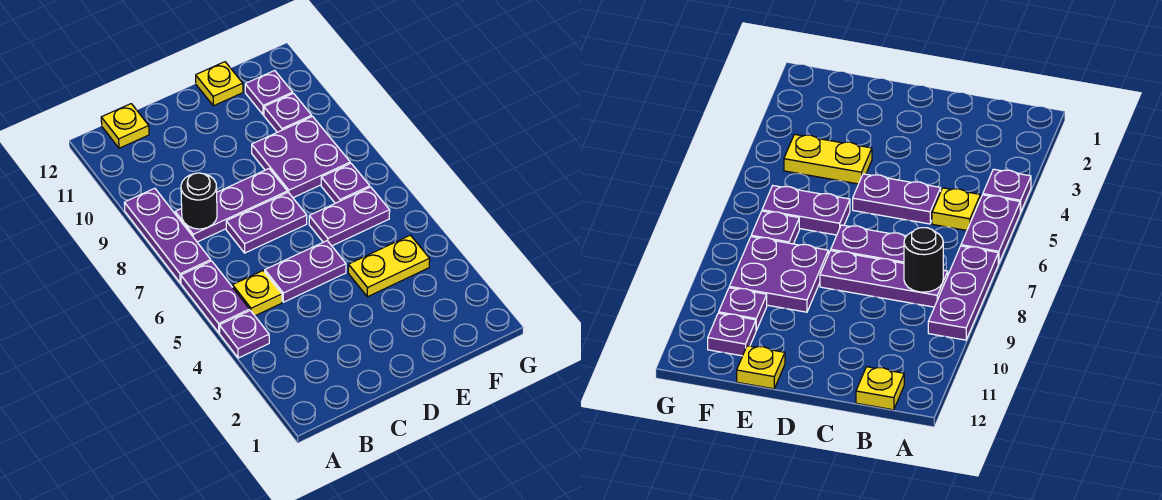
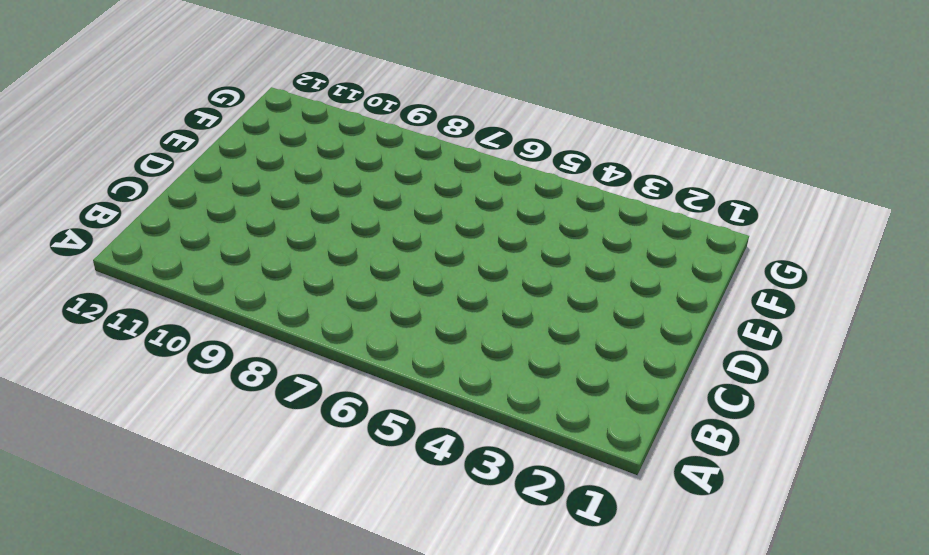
none -> purple 1x1 plate [219,310,269,358]
none -> purple 1x2 plate [181,261,250,333]
none -> purple 1x3 plate [124,188,211,283]

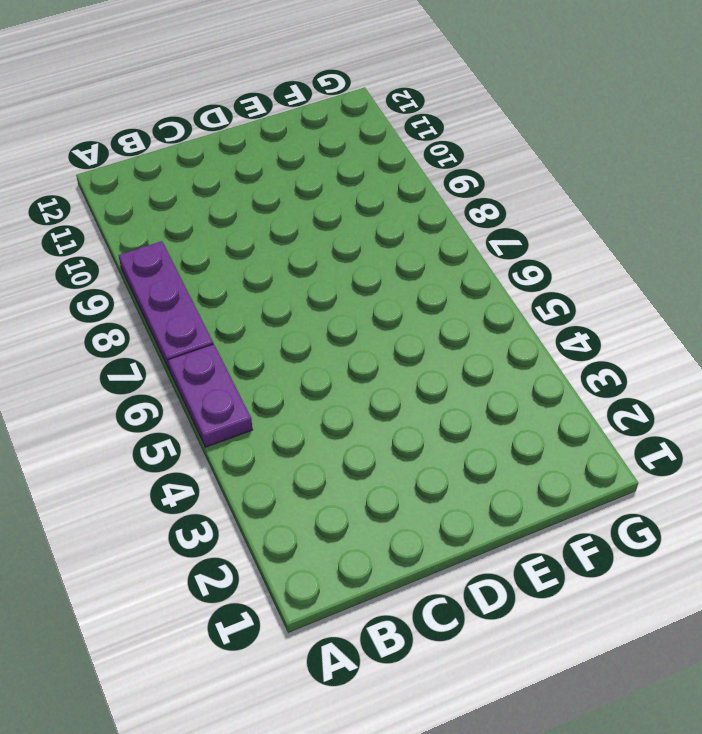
none -> purple 1x1 plate [219,310,269,358]
none -> yellow 1x1 plate [233,271,282,316]
none -> purple 1x3 plate [175,169,287,242]

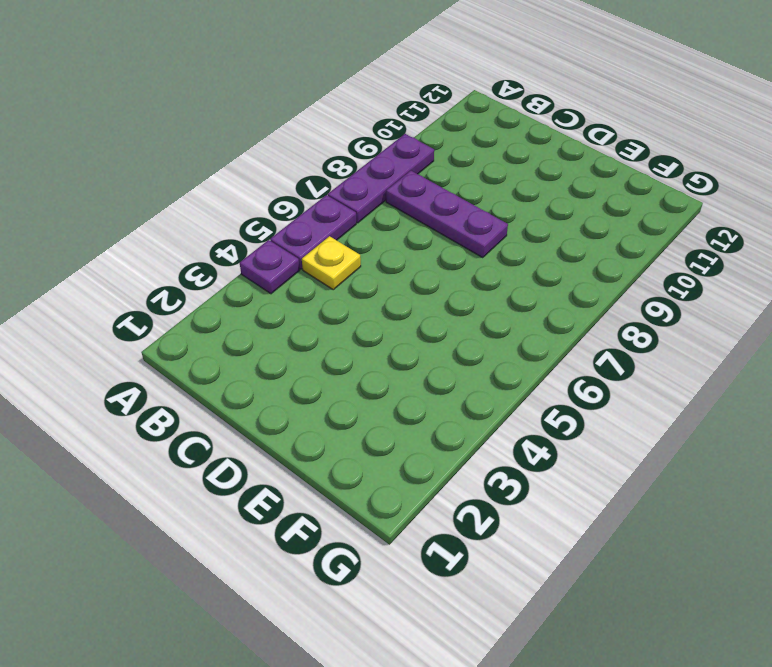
none -> yellow 1x1 plate [101,104,149,148]
none -> purple 1x2 plate [265,241,346,302]
none -> purple 1x2 plate [226,192,307,253]

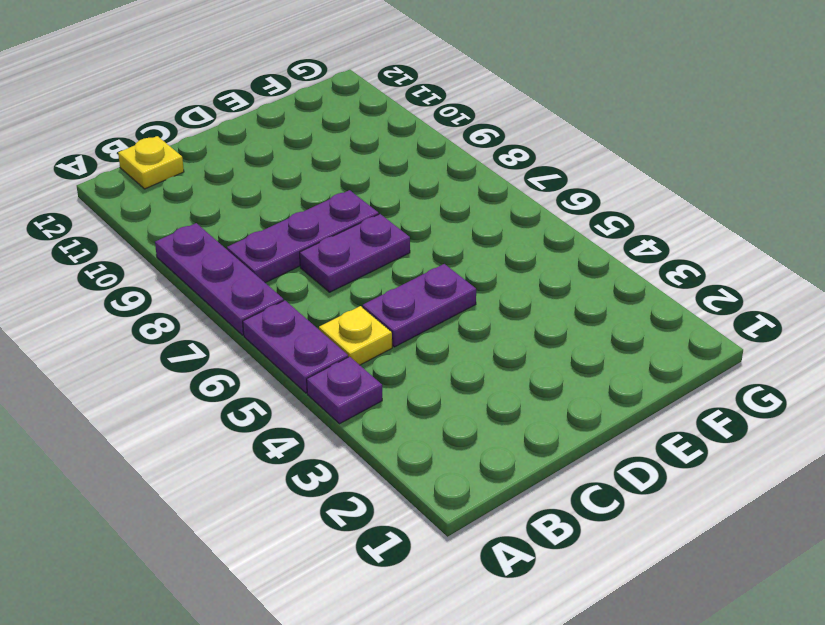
none -> yellow 1x2 plate [348,235,430,297]
none -> purple 1x2 plate [309,187,390,246]
none -> purple 2x2 plate [252,117,350,198]

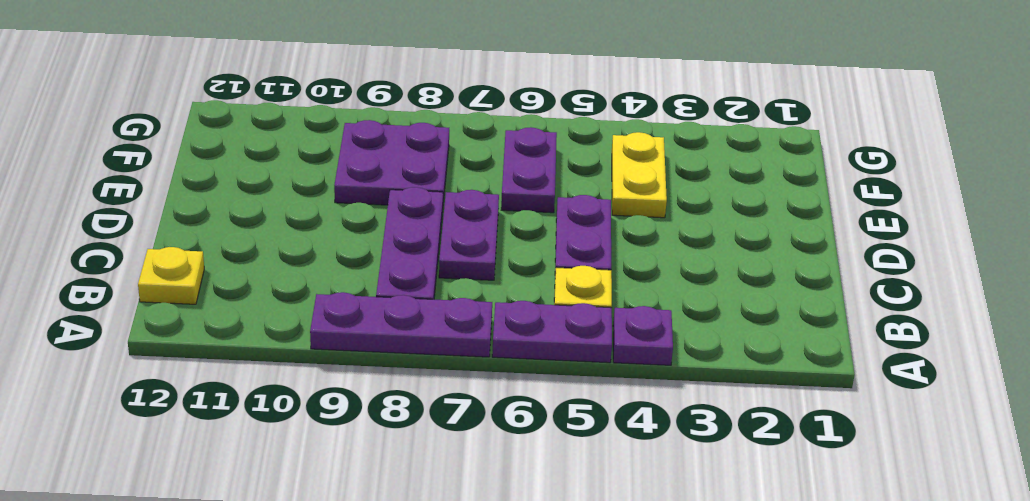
none -> yellow 1x1 plate [196,62,243,106]
none -> purple 1x1 plate [321,163,370,203]
none -> purple 1x1 plate [264,93,312,132]

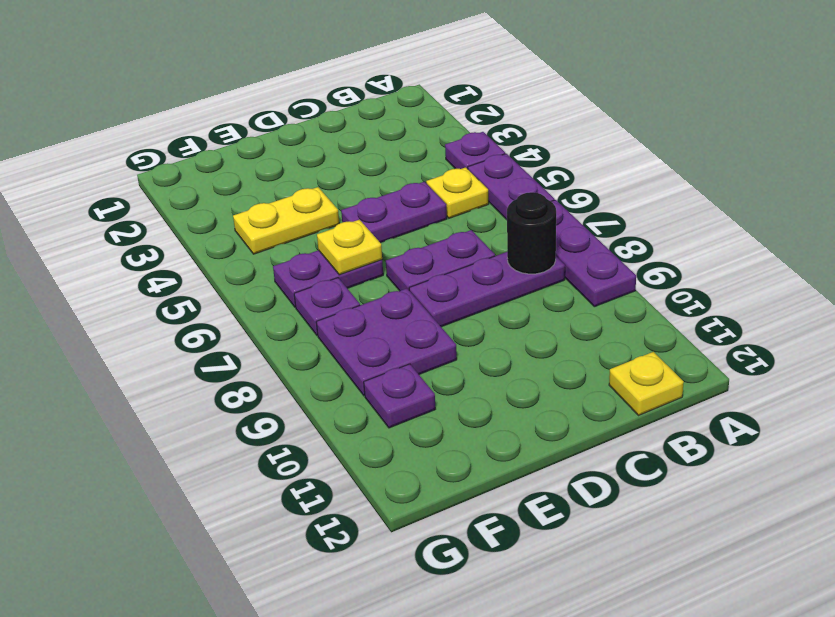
yellow 1x1 plate [317,220,382,275] -> yellow 1x1 plate moved to [196,62,243,106]
none -> purple 1x1 plate [245,71,293,115]

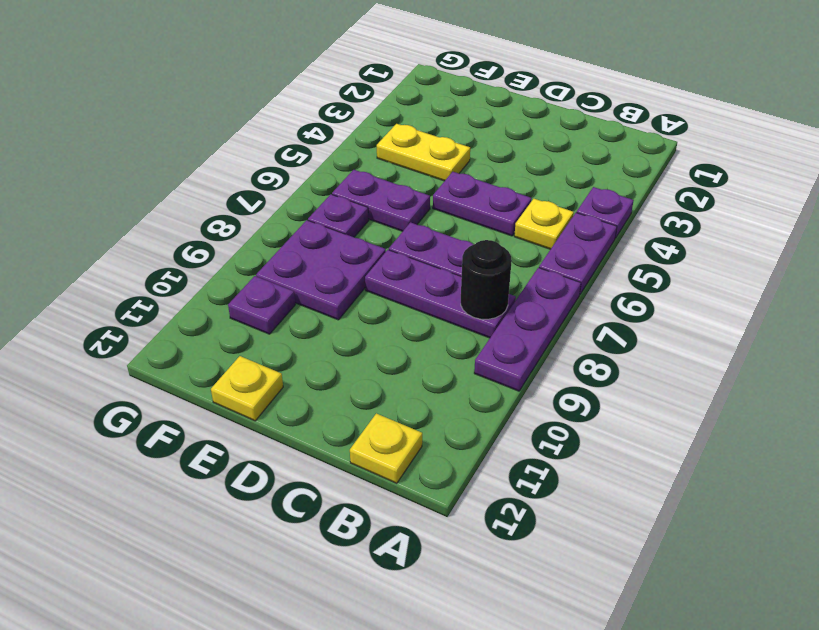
none -> purple 1x1 plate [245,71,293,115]

